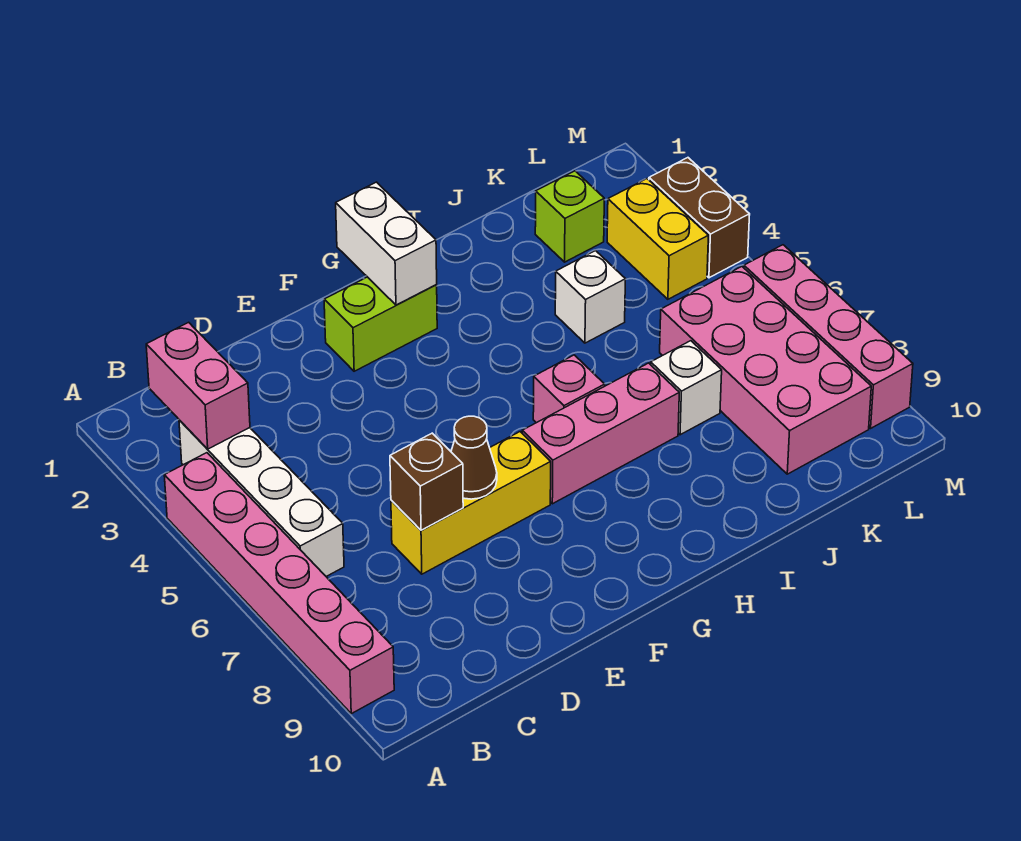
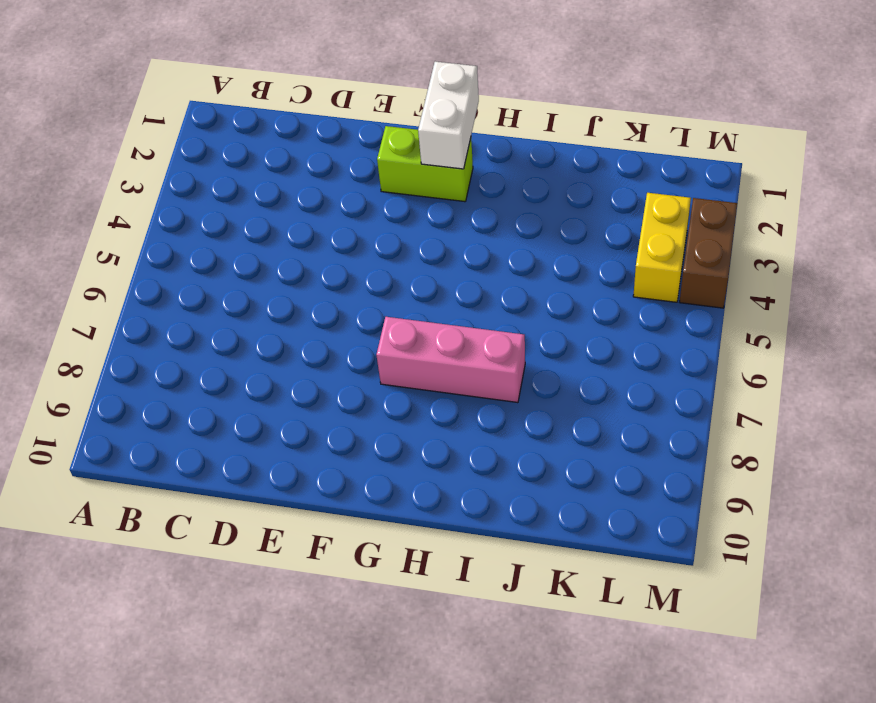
none -> pink 1x6 brick [164,453,394,714]
none -> white 1x4 brick [179,420,344,576]
none -> yellow 1x3 brick [391,432,551,574]

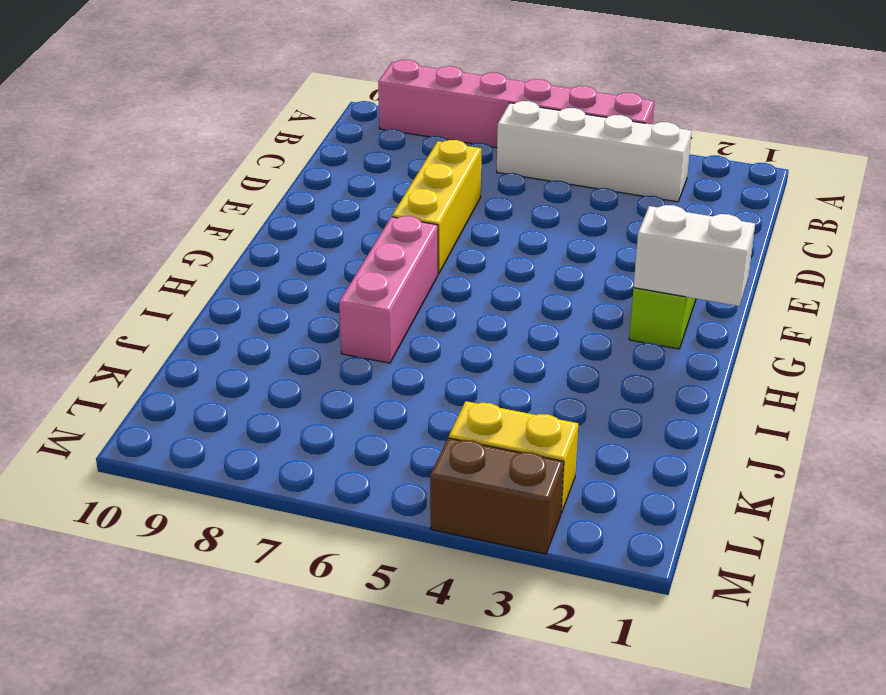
none -> pink 1x1 brick [533,355,605,423]
none -> white 1x1 brick [555,251,625,343]
none -> white 1x1 brick [651,341,722,435]

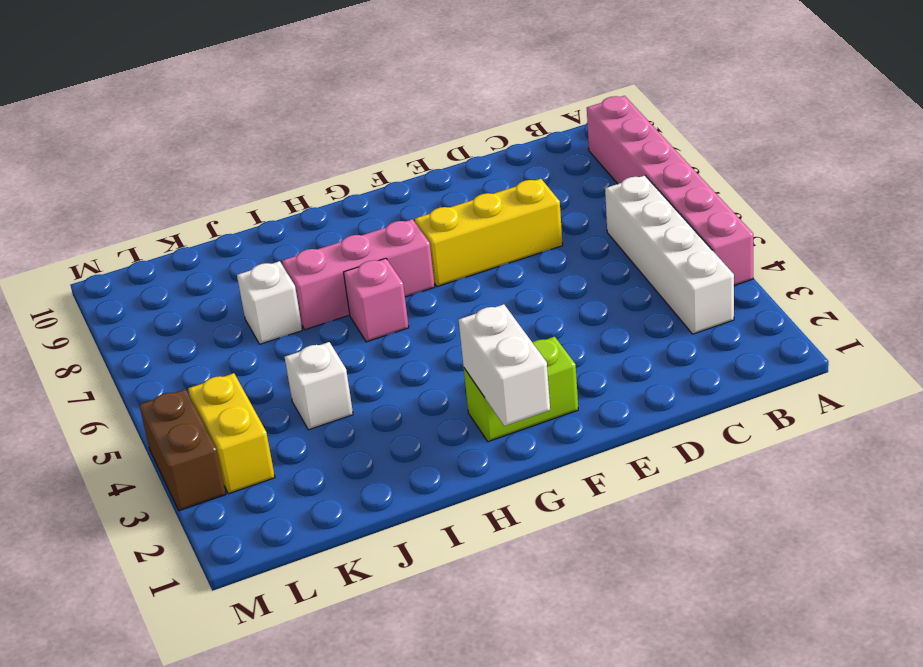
none -> lime 1x1 brick [535,171,604,262]
none -> pink 2x4 brick [660,267,871,474]
none -> pink 1x4 brick [744,245,913,428]

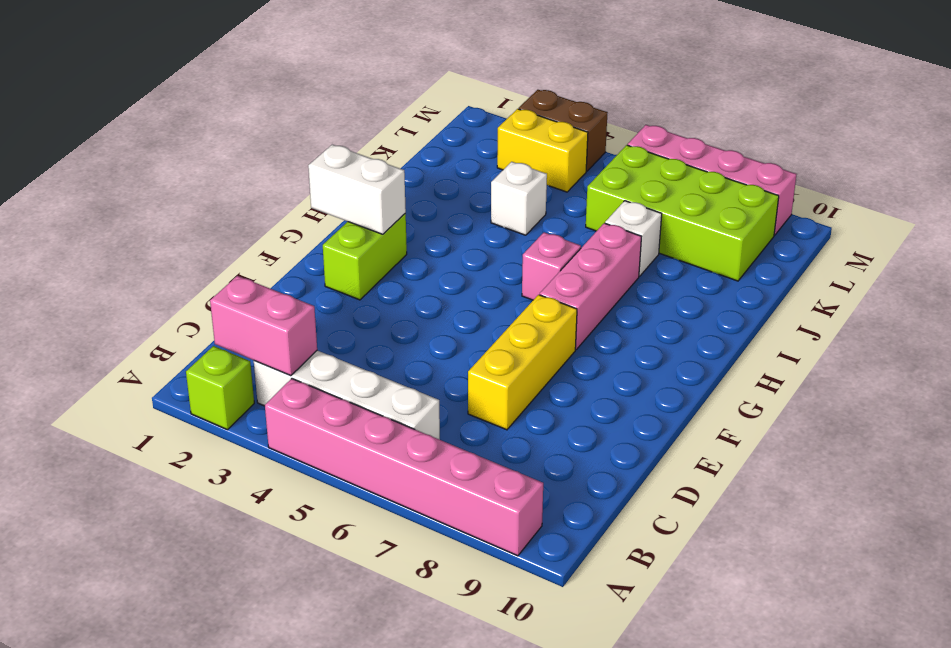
lime 1x1 brick [186,346,254,430] -> lime 1x1 brick moved to [535,171,604,262]
lime 2x4 brick [586,145,779,281] -> pink 2x4 brick [660,267,871,474]
none -> brown 1x1 brick [390,433,463,530]
none -> brown 1x1 cone [451,416,497,499]

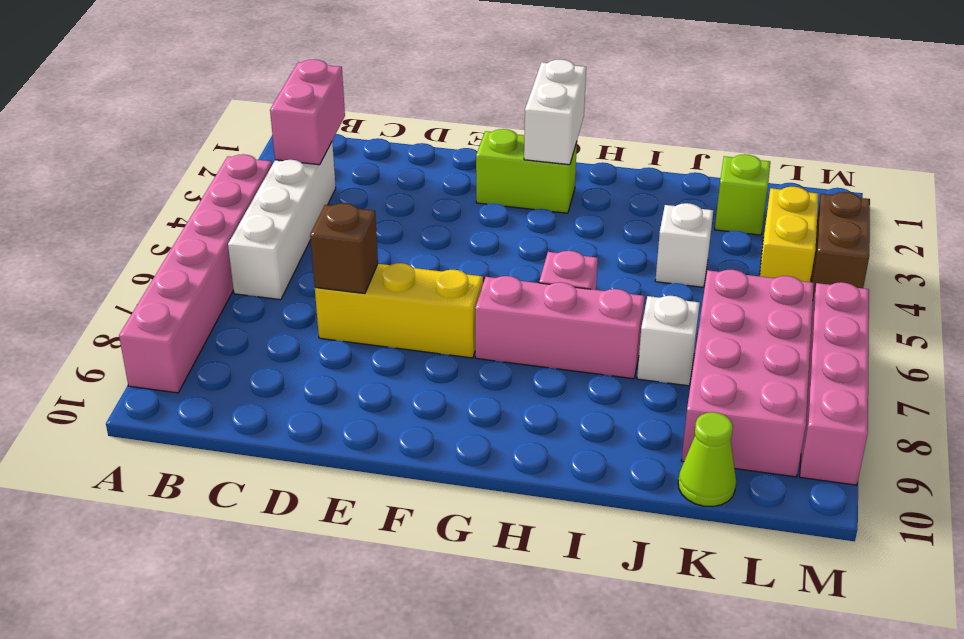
lime 1x1 cone [678,412,736,507] -> none
none -> brown 1x1 cone [451,416,497,499]

